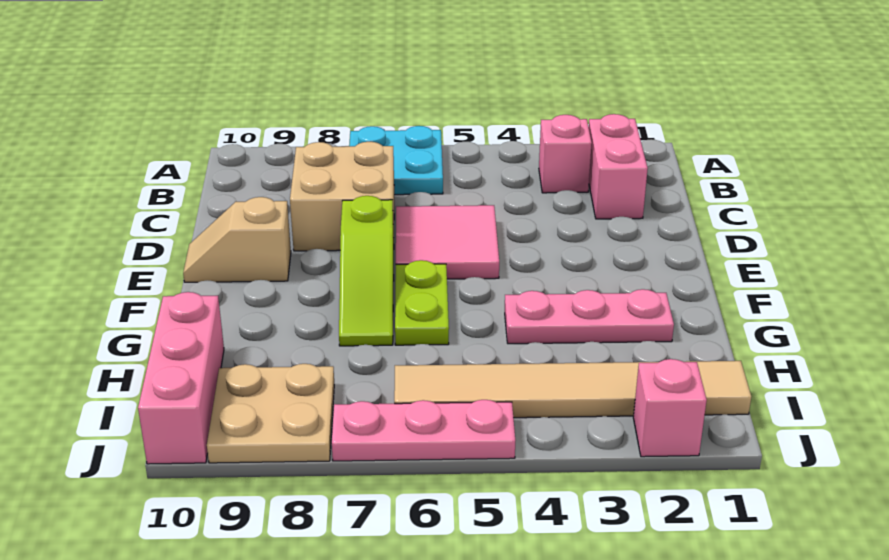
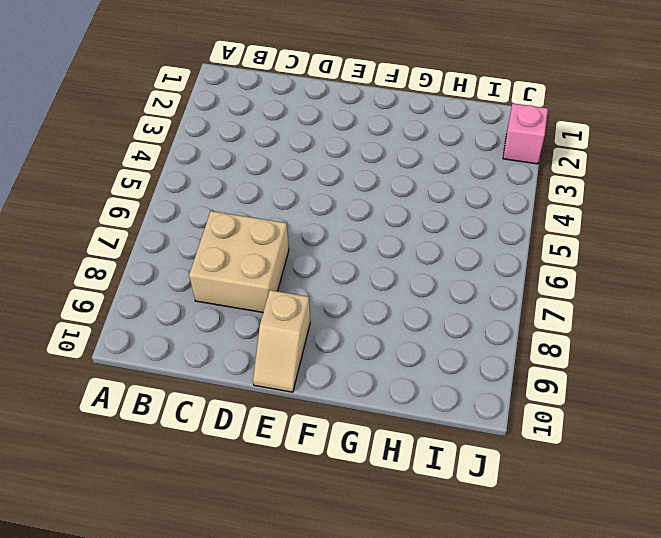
none -> cyan 2x2 plate [349,126,443,195]
none -> pink 1x2 brick [589,114,648,219]
none -> pink 1x1 brick [539,115,592,193]

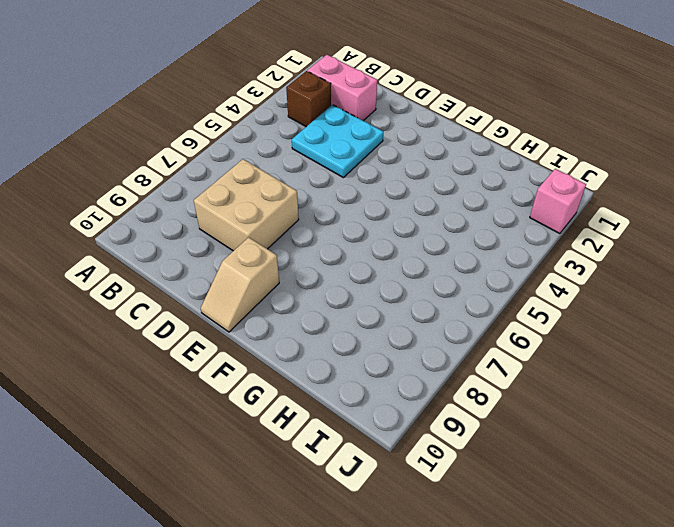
brown 1x1 brick [286,71,331,127] -> pink 1x1 brick [539,115,592,193]
cyan 2x2 plate [292,105,383,178] -> cyan 2x2 plate moved to [349,126,443,195]
none -> pink 2x2 tile [396,205,499,279]
none -> lime 1x3 slope [339,196,394,346]
none -> lime 1x2 plate [395,260,449,345]

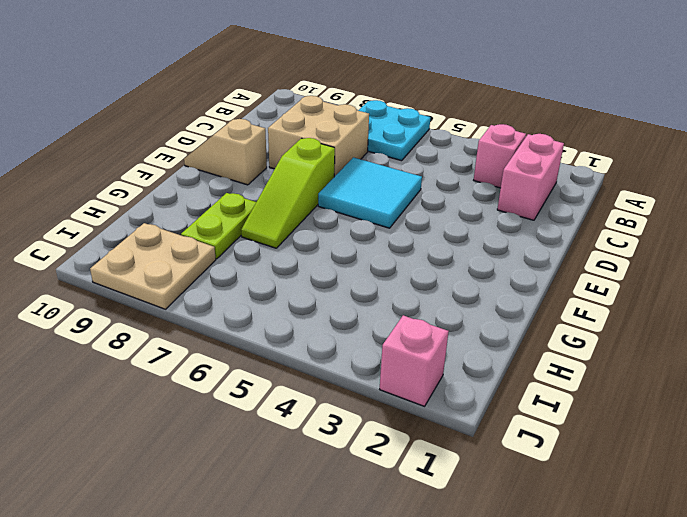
cyan 2x2 tile [318,157,422,228] -> pink 2x2 tile [396,205,499,279]
lime 1x2 plate [181,193,256,259] -> lime 1x2 plate moved to [395,260,449,345]
none -> pink 1x3 plate [505,289,674,344]
none -> pink 1x3 brick [138,292,224,464]
none -> tan 1x6 tile [394,361,751,418]

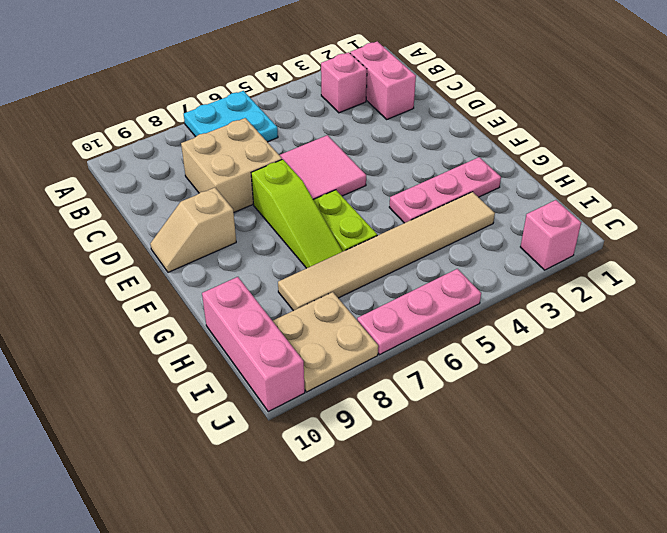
tan 1x6 tile [278,192,495,311] -> tan 1x6 tile moved to [394,361,751,418]

